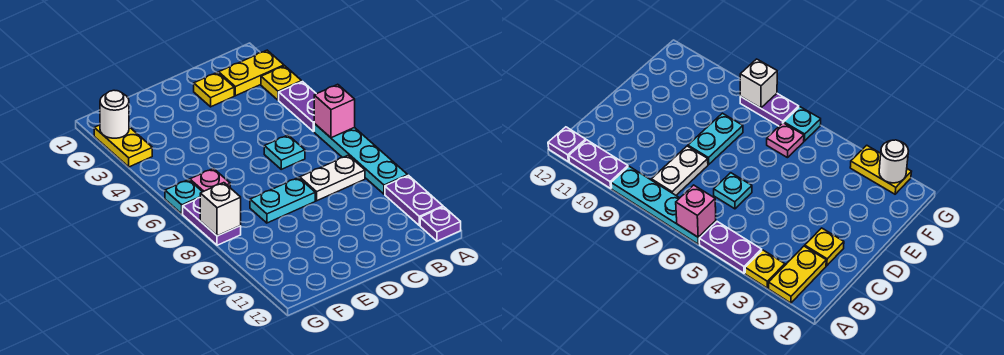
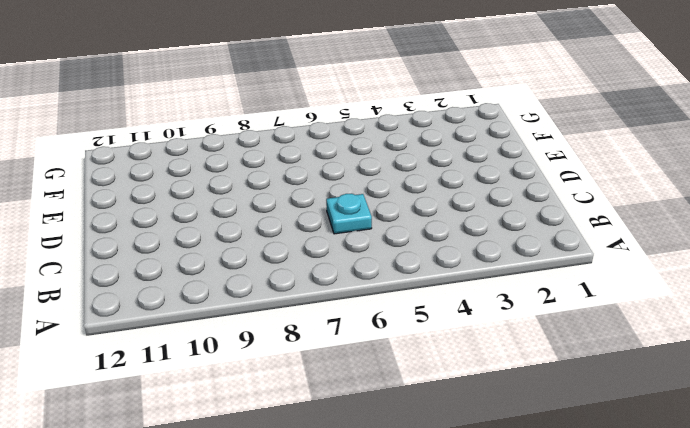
none -> yellow 1x2 plate [219,50,284,96]
none -> yellow 1x1 plate [261,66,302,100]
none -> purple 1x2 plate [279,82,316,132]

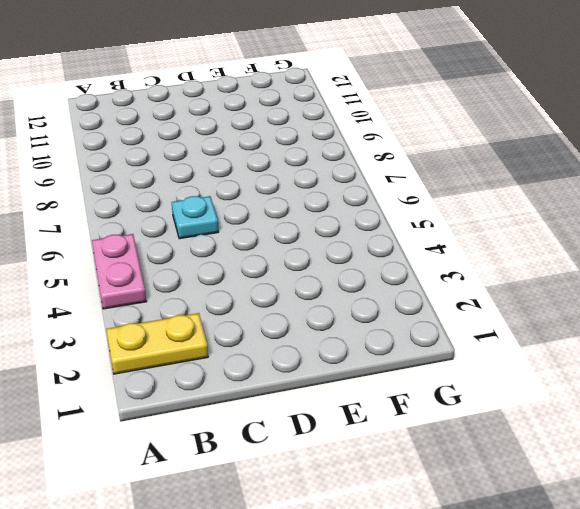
pink 1x2 plate [92,234,147,309] -> purple 1x2 plate [279,82,316,132]
none -> yellow 1x1 plate [261,66,302,100]
none -> cyan 1x4 plate [314,124,408,194]
none -> purple 1x2 plate [385,175,443,225]

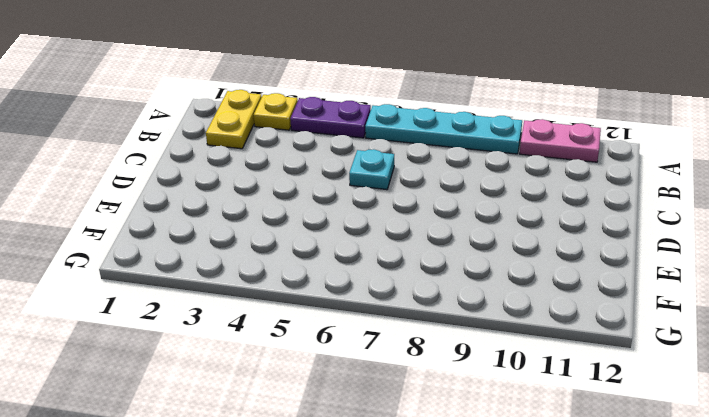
pink 1x2 plate [520,119,601,162] -> purple 1x2 plate [385,175,443,225]
none -> purple 1x1 plate [420,207,461,241]
none -> white 1x2 plate [300,155,365,201]
none -> yellow 1x1 plate [194,72,234,107]

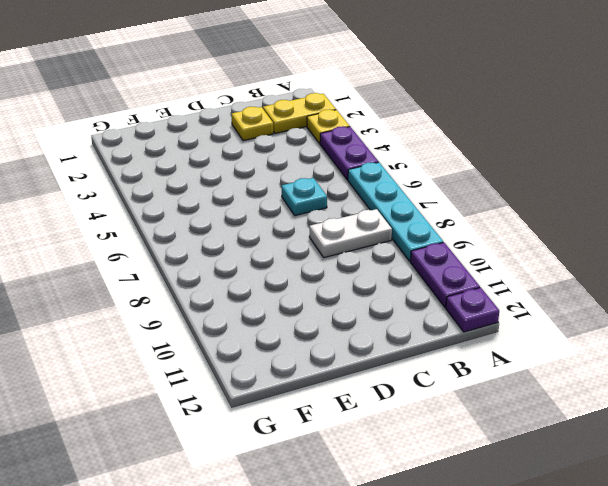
none -> cyan 1x2 plate [250,178,315,223]
none -> pink 1x1 plate [190,169,230,192]
none -> yellow 1x2 plate [94,125,152,167]

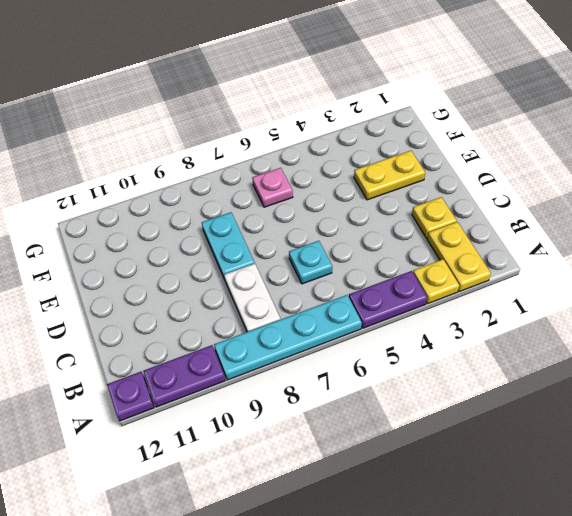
yellow 1x2 plate [354,151,425,200] -> yellow 1x2 plate moved to [94,125,152,167]
none -> cyan 1x1 plate [165,180,202,214]
none -> purple 1x2 plate [183,198,241,245]
none -> pink 1x1 brick [314,84,355,138]

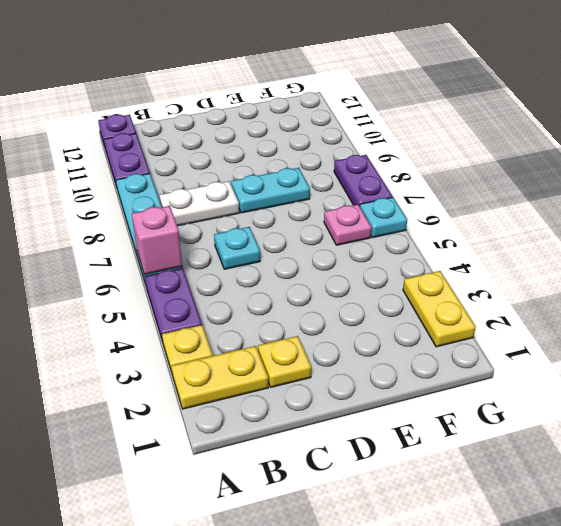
none -> white 1x1 round brick [100,90,129,138]
none -> white 1x1 brick [200,183,241,236]

